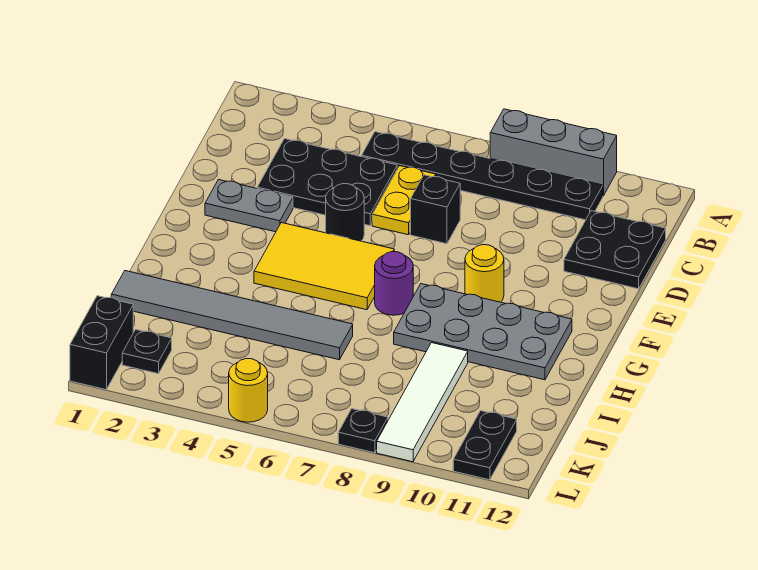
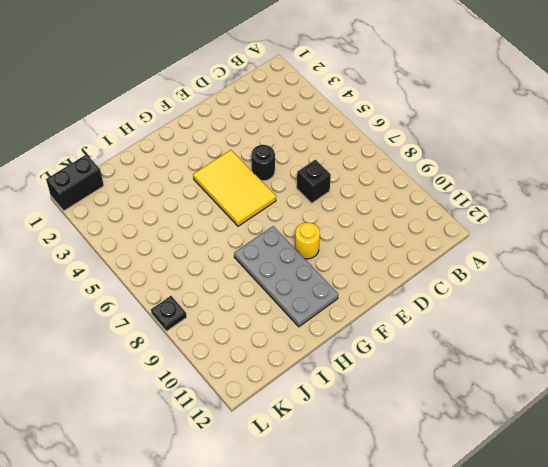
none -> grey 1x3 brick [490,109,617,196]
none -> black 1x6 plate [362,132,603,220]
none -> black 2x3 plate [257,139,397,226]

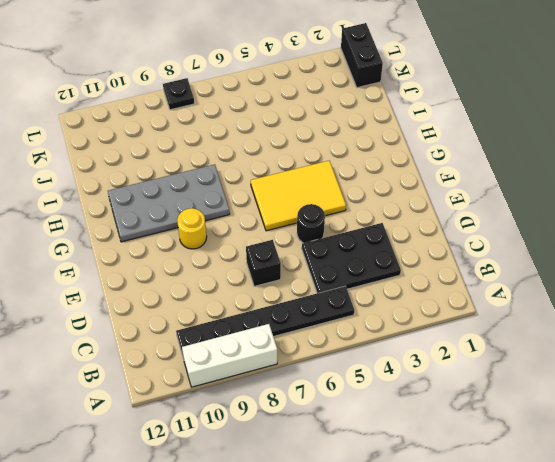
white 1x3 brick [182,324,277,387] -> grey 1x3 brick [490,109,617,196]
none -> yellow 1x2 plate [372,166,436,235]
none -> black 2x2 plate [564,211,666,289]
none -> grey 1x2 plate [205,180,293,232]

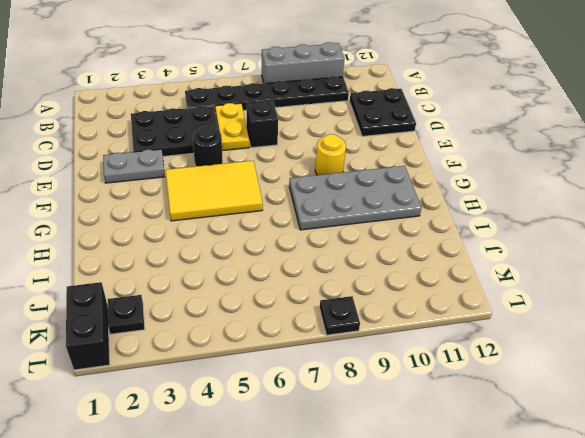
none -> purple 1x1 round brick [375,252,413,315]
none -> grey 1x6 tile [111,271,353,360]
none -> white 1x4 tile [377,343,468,462]

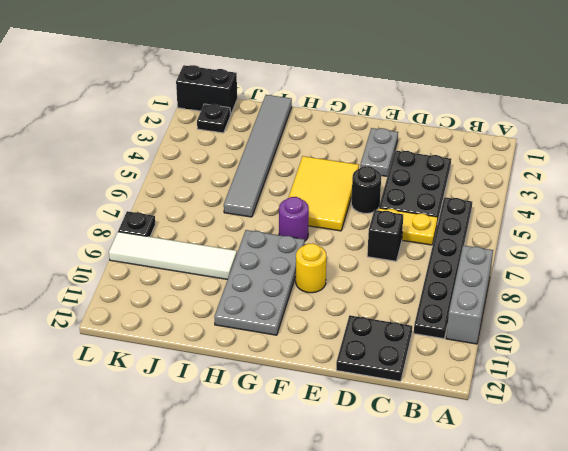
none -> black 1x2 plate [453,411,517,480]
none -> yellow 1x1 round brick [229,359,268,422]

